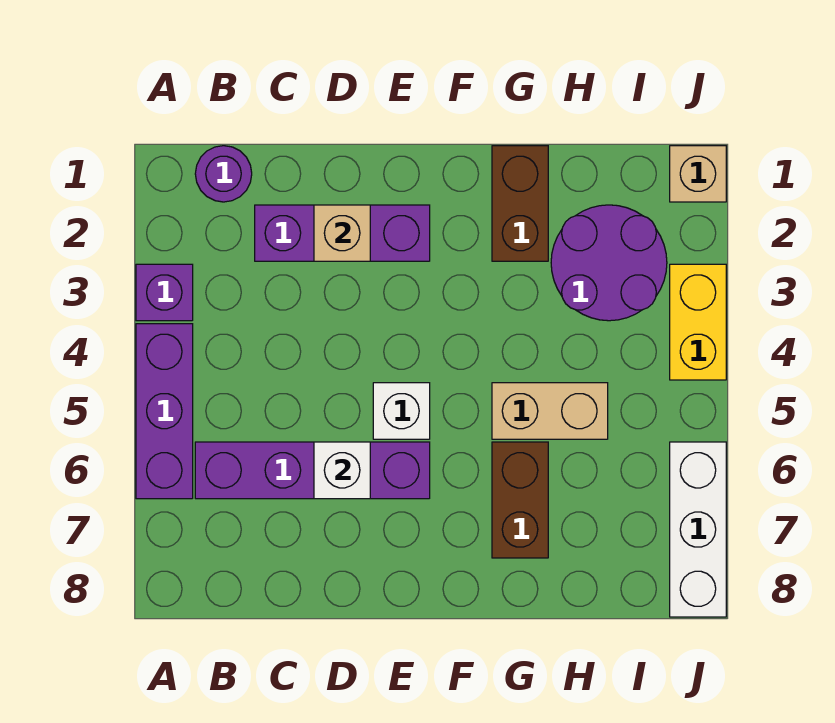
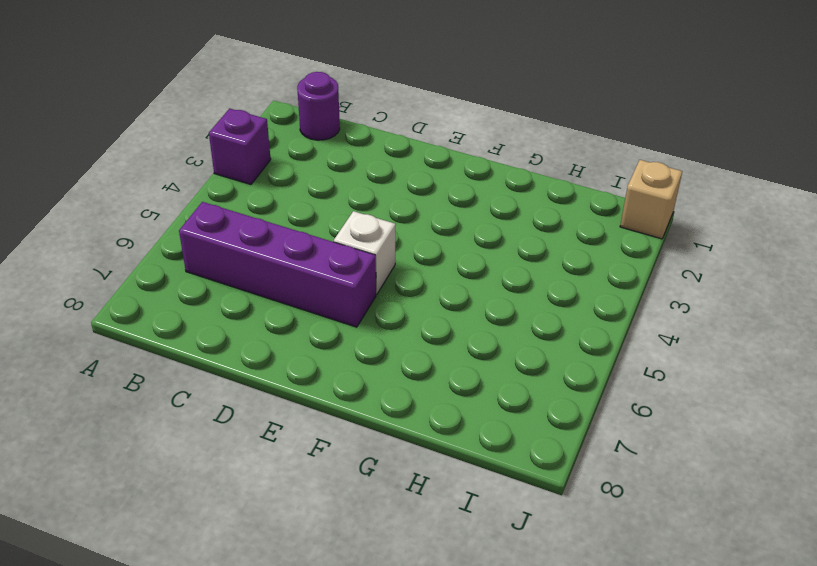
none -> purple 1x3 brick [136,324,193,499]
none -> purple 1x3 brick [255,205,430,261]
none -> brown 1x2 brick [492,146,548,261]

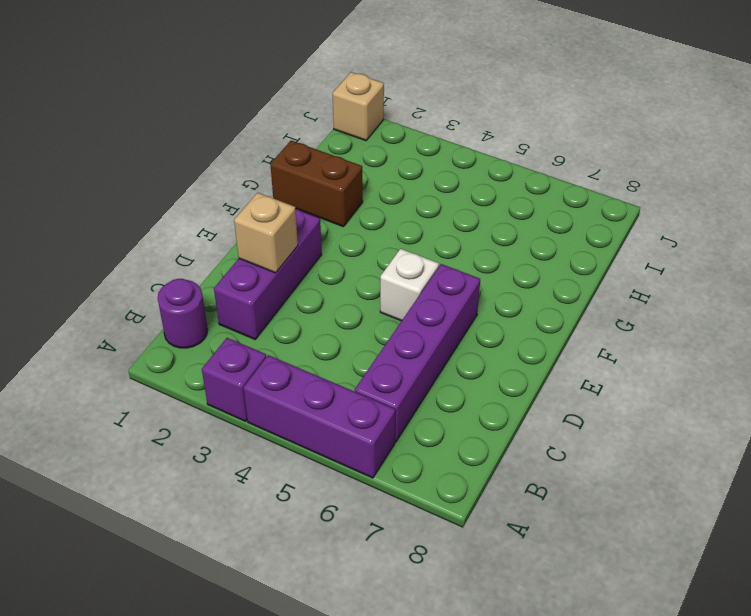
none -> tan 1x2 brick [492,383,608,439]
none -> brown 1x2 brick [492,442,548,558]
none -> purple 2x2 round brick [551,205,667,321]

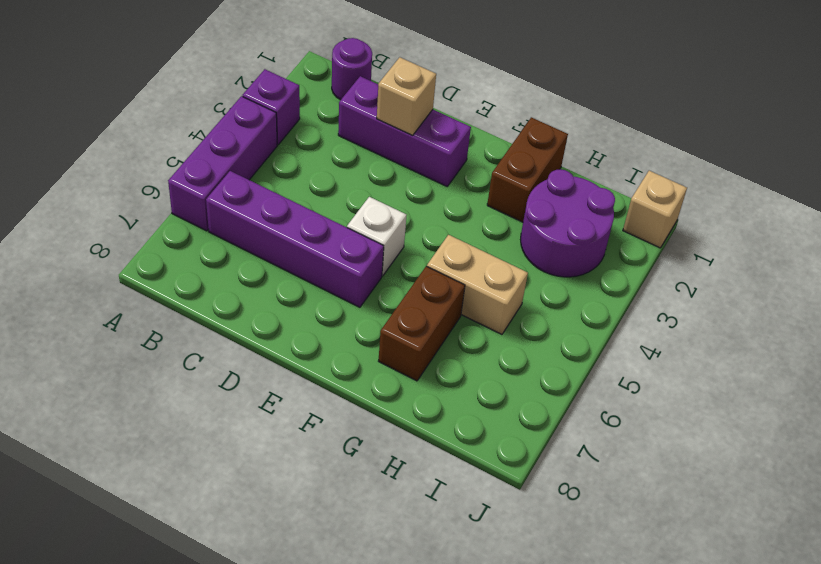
none -> yellow 1x2 brick [670,264,726,380]
none -> white 1x3 brick [670,442,726,617]
none -> white 1x1 brick [314,442,370,499]

